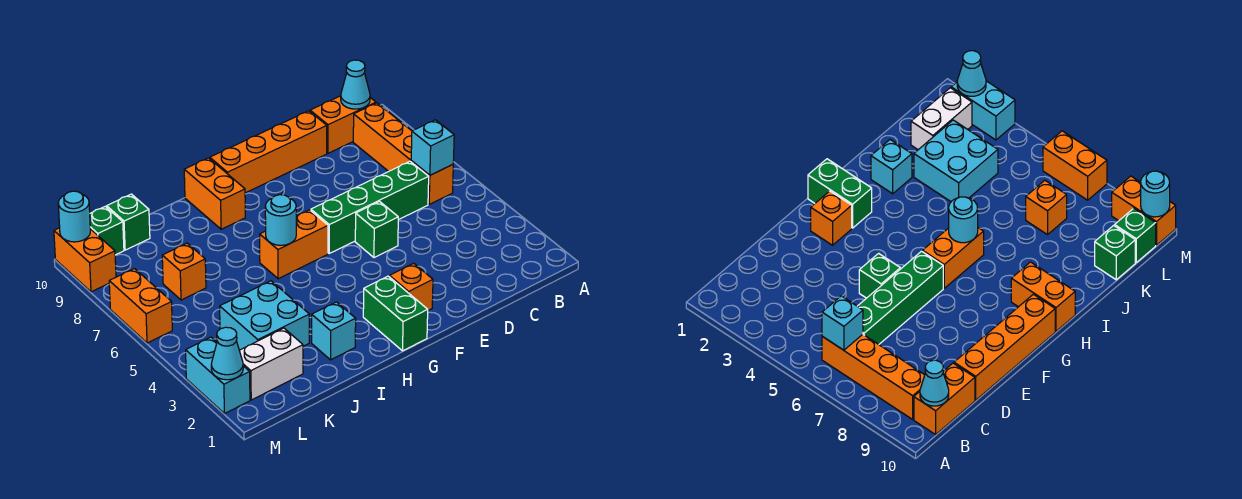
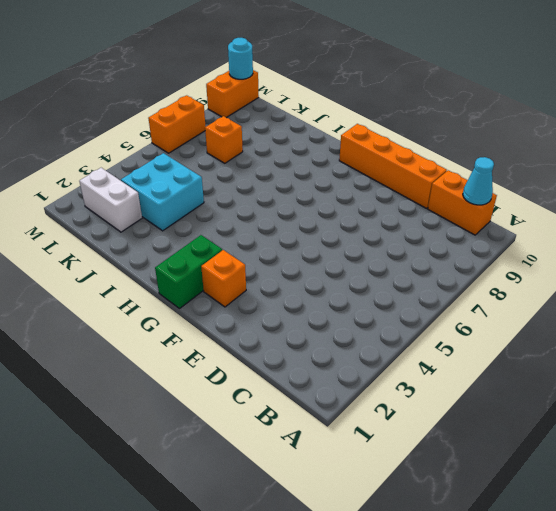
none -> orange 1x4 brick [353,103,453,204]
none -> green 1x4 brick [311,161,429,253]
none -> green 1x1 brick [355,202,398,258]

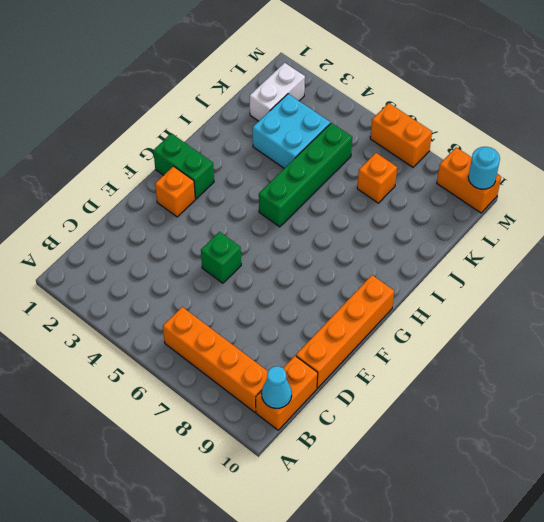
green 1x4 brick [259,123,352,227] -> green 1x4 brick moved to [311,161,429,253]
none -> orange 1x2 brick [260,210,328,279]
none -> orange 1x2 brick [184,158,245,229]
none -> cyan 1x1 brick [312,302,356,360]

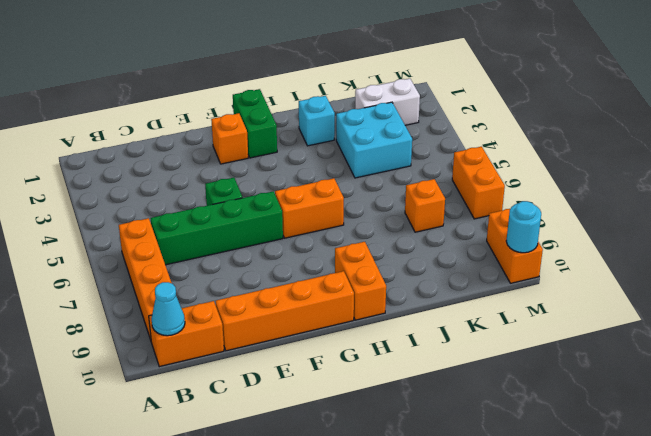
none -> green 1x1 brick [107,194,150,250]
none -> green 1x1 brick [90,206,124,255]
none -> cyan 1x2 brick [186,337,250,414]

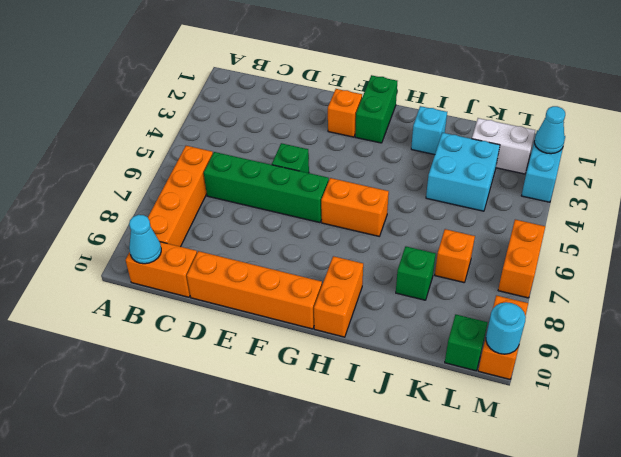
green 1x1 brick [396,246,436,300] -> green 1x1 brick moved to [107,194,150,250]
none -> cyan 1x1 brick [411,120,454,175]
none -> cyan 1x1 round brick [265,195,296,245]

